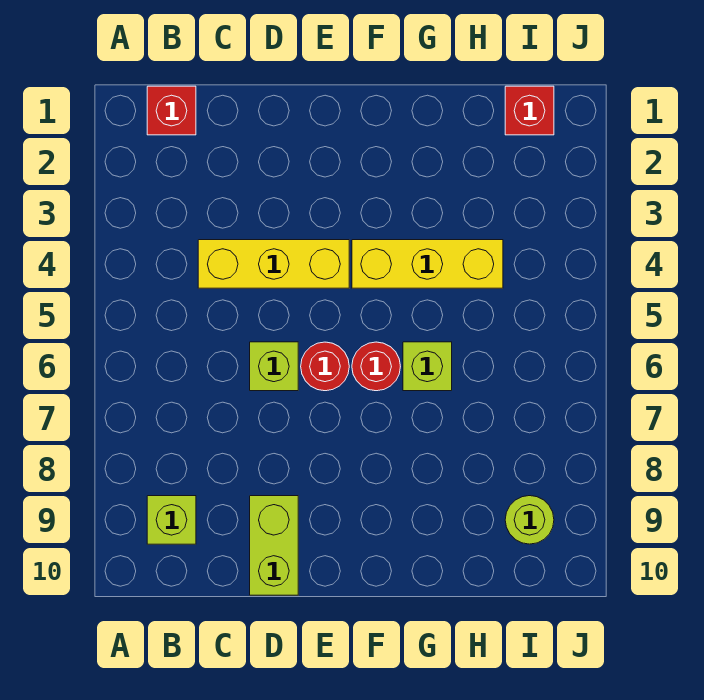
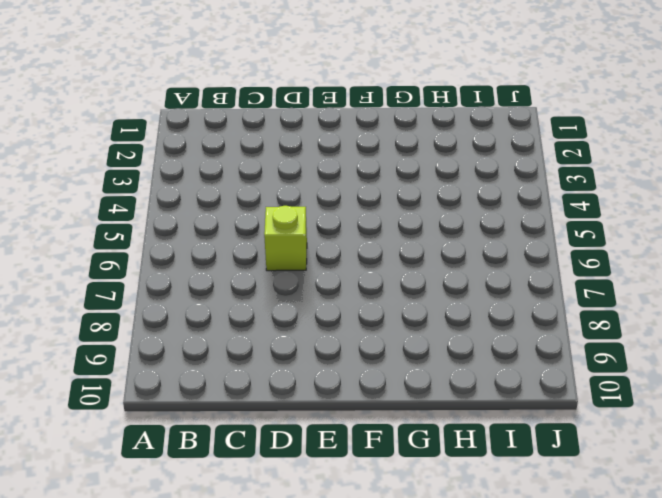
none -> red 1x1 brick [147,86,196,135]
none -> lime 1x1 brick [147,496,196,544]

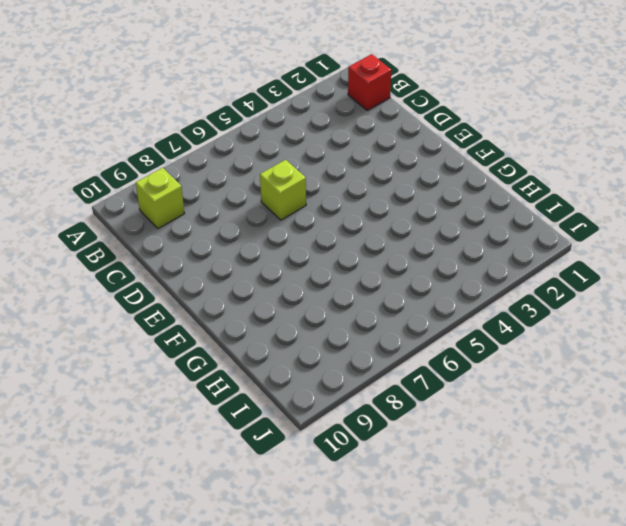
none -> yellow 1x3 brick [198,240,349,288]
none -> lime 1x2 brick [250,496,298,595]

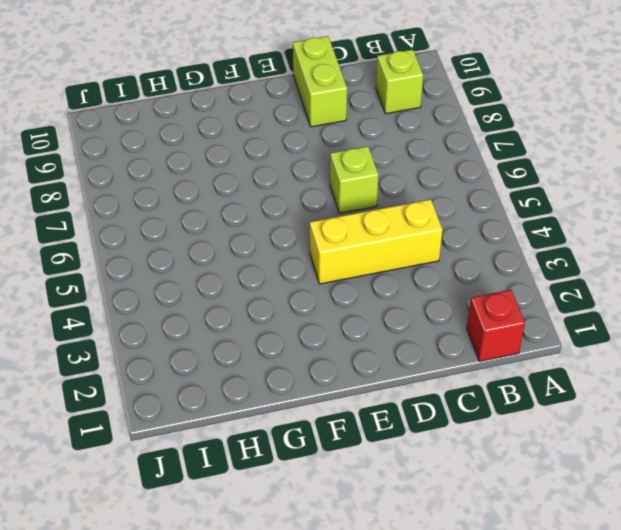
none -> red 1x1 round brick [301,342,349,391]
none -> yellow 1x3 brick [352,240,503,288]

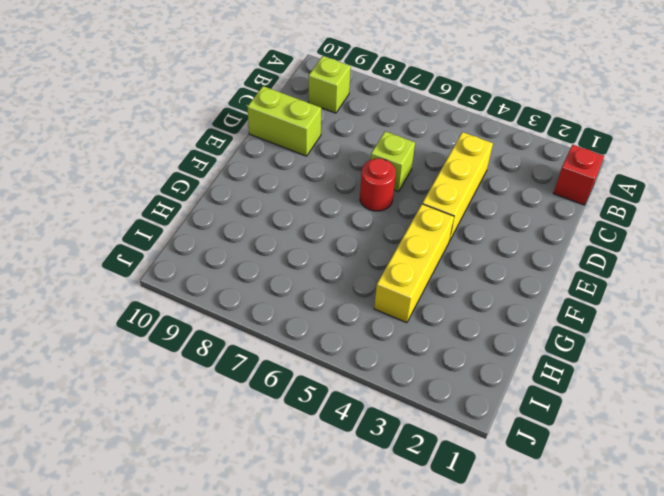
none -> red 1x1 round brick [352,342,400,391]
none -> lime 1x1 brick [403,342,452,391]

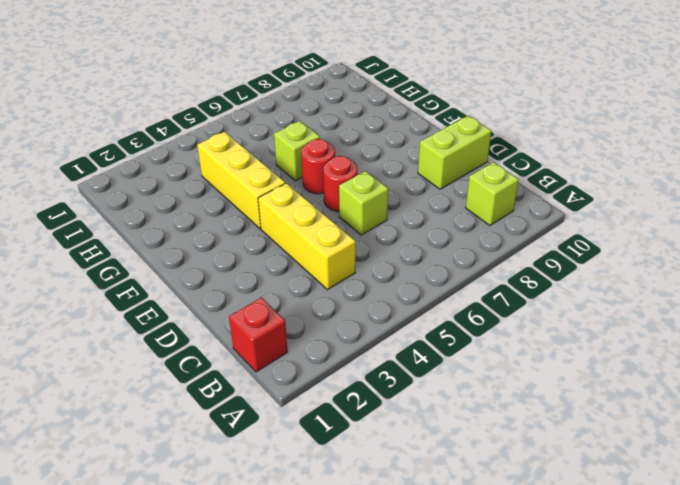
none -> red 1x1 brick [505,86,554,135]
none -> lime 1x1 round brick [505,496,554,544]

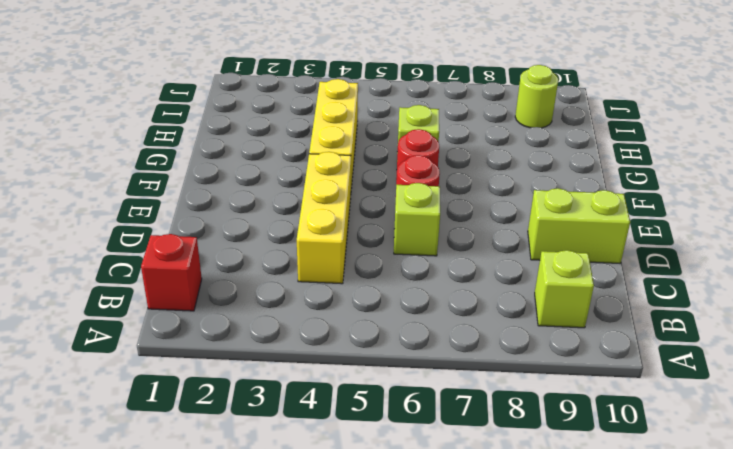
none -> red 1x1 brick [505,86,554,135]

